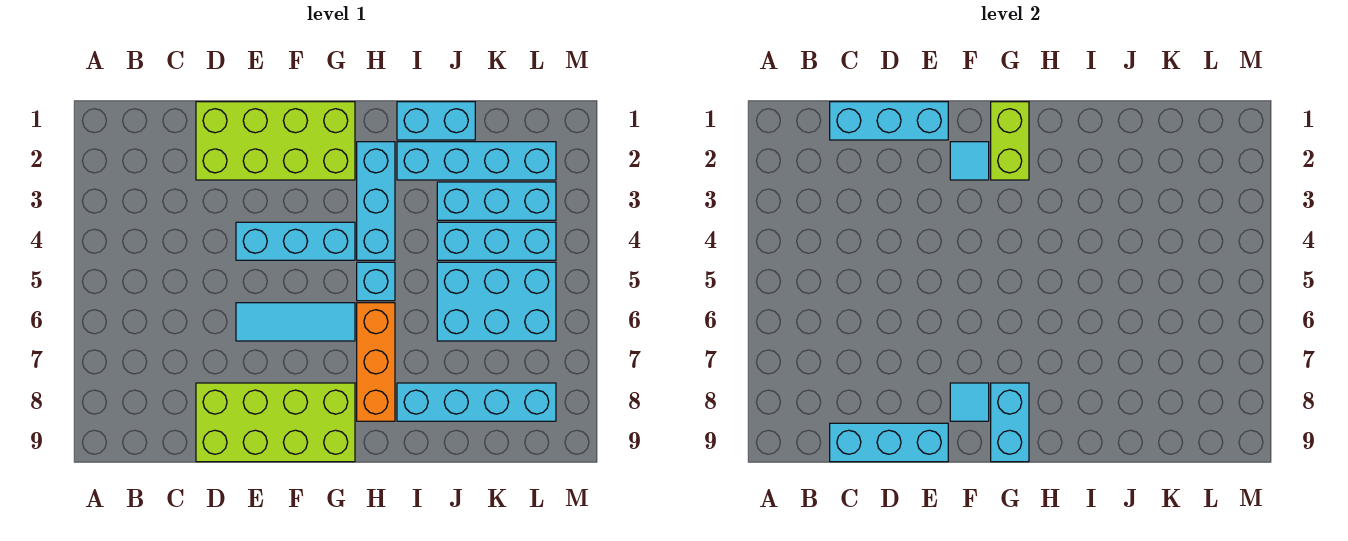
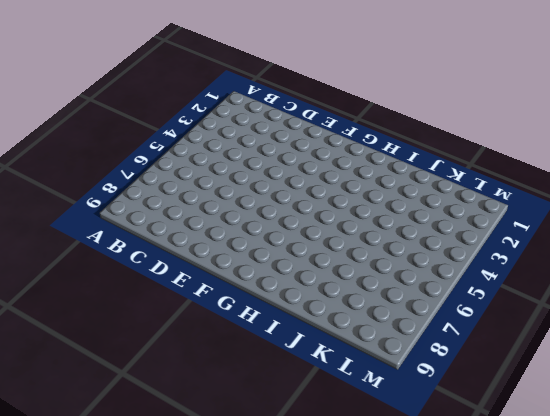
none -> lime 2x4 brick [196,102,355,180]
none -> lime 2x4 brick [196,383,355,462]
none -> cyan 1x3 brick [236,222,355,260]

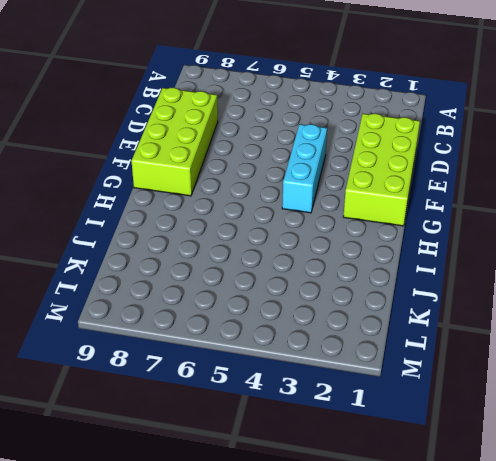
none -> cyan 1x3 tile [236,303,355,341]
none -> cyan 1x3 brick [357,142,395,260]
none -> cyan 1x1 brick [357,262,395,301]

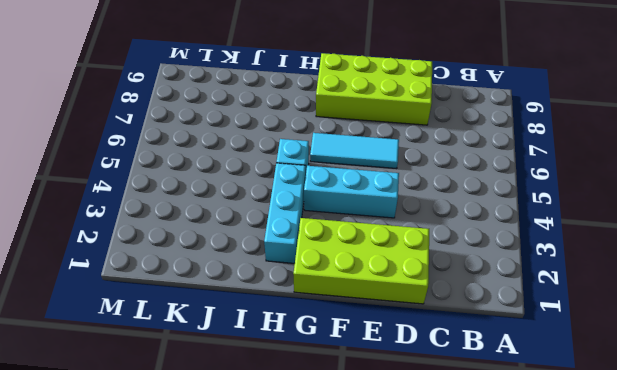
none -> orange 1x3 brick [357,303,395,421]
none -> cyan 1x2 brick [397,102,475,140]
none -> cyan 1x4 brick [397,142,556,180]

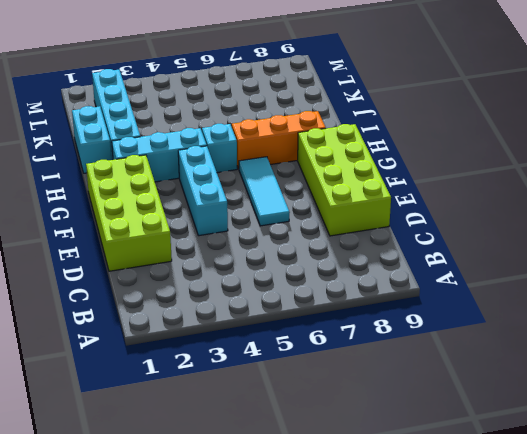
none -> cyan 1x4 brick [397,383,556,421]
none -> cyan 1x3 brick [437,182,556,220]
none -> cyan 1x3 brick [437,222,556,260]

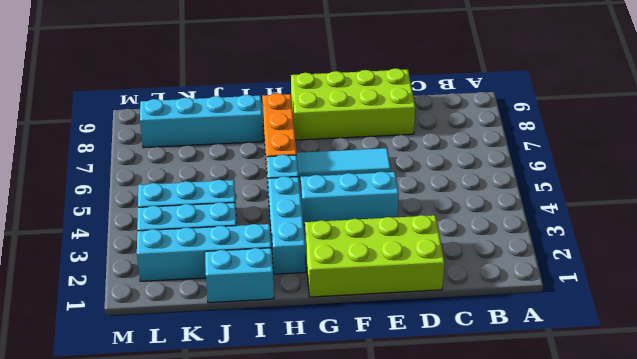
none -> cyan 2x3 brick [437,262,556,341]
none -> cyan 1x3 brick [830,102,948,140]
none -> cyan 1x3 brick [830,423,948,462]

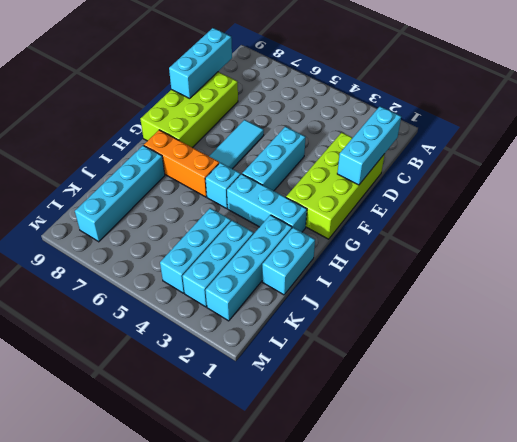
none -> cyan 2x3 brick [437,262,556,341]
none -> cyan 1x1 tile [950,142,989,180]
none -> cyan 1x1 tile [950,383,989,421]

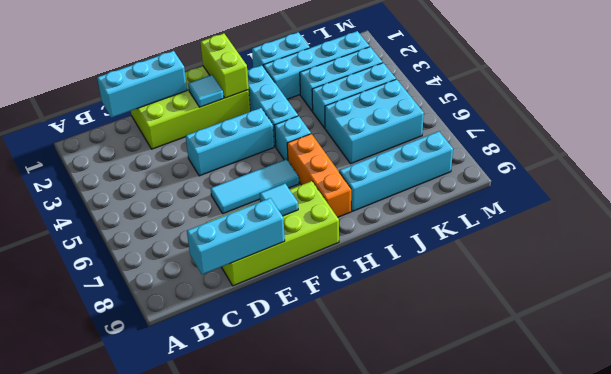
none -> cyan 1x2 brick [991,383,1029,462]

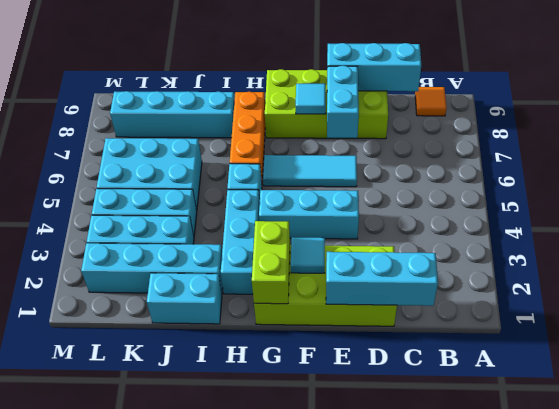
orange 1x1 tile [415,87,446,116] -> none
cyan 1x2 brick [327,66,359,138] -> cyan 1x2 brick moved to [991,383,1029,462]

